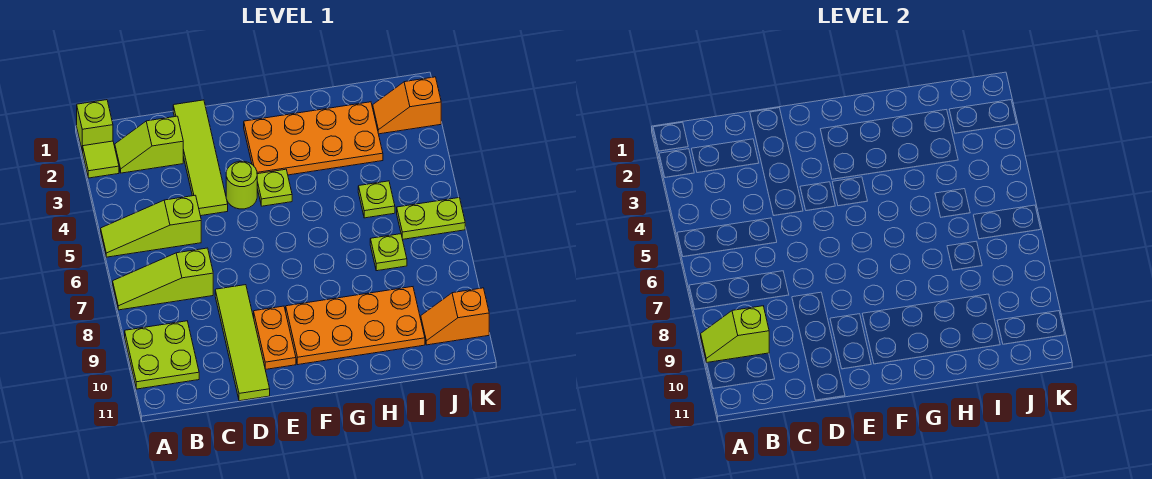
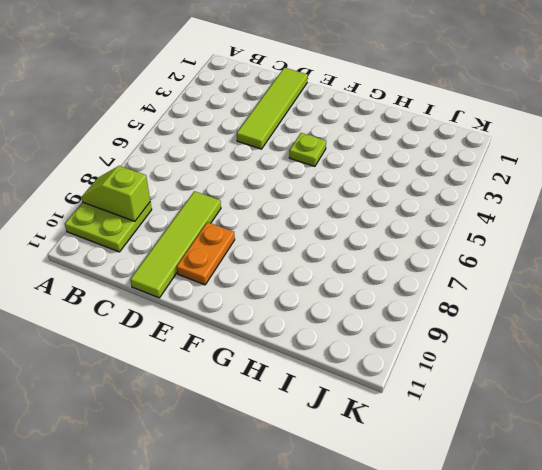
none -> lime 1x1 brick [77,100,113,151]
none -> lime 1x1 tile [82,141,119,178]
none -> lime 1x3 slope [101,195,201,257]

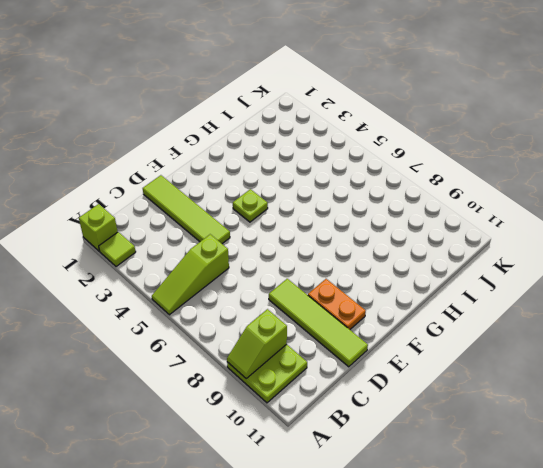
none -> lime 1x3 slope [113,248,213,310]
none -> lime 1x2 slope [115,116,183,173]
none -> lime 1x1 round brick [226,161,257,209]

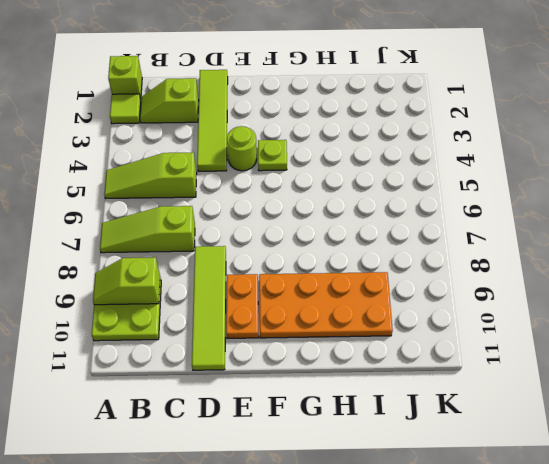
none -> orange 2x4 plate [244,102,383,175]
none -> lime 1x1 plate [358,181,395,218]
none -> lime 1x1 plate [370,234,407,271]

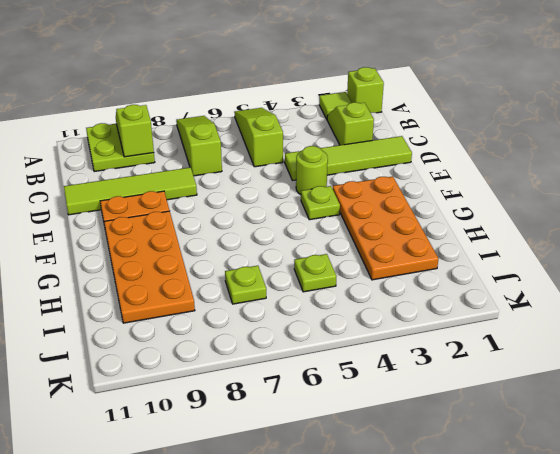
none -> orange 1x2 slope [373,77,441,134]
none -> lime 1x2 plate [397,198,465,239]
none -> orange 1x2 slope [421,288,489,345]

